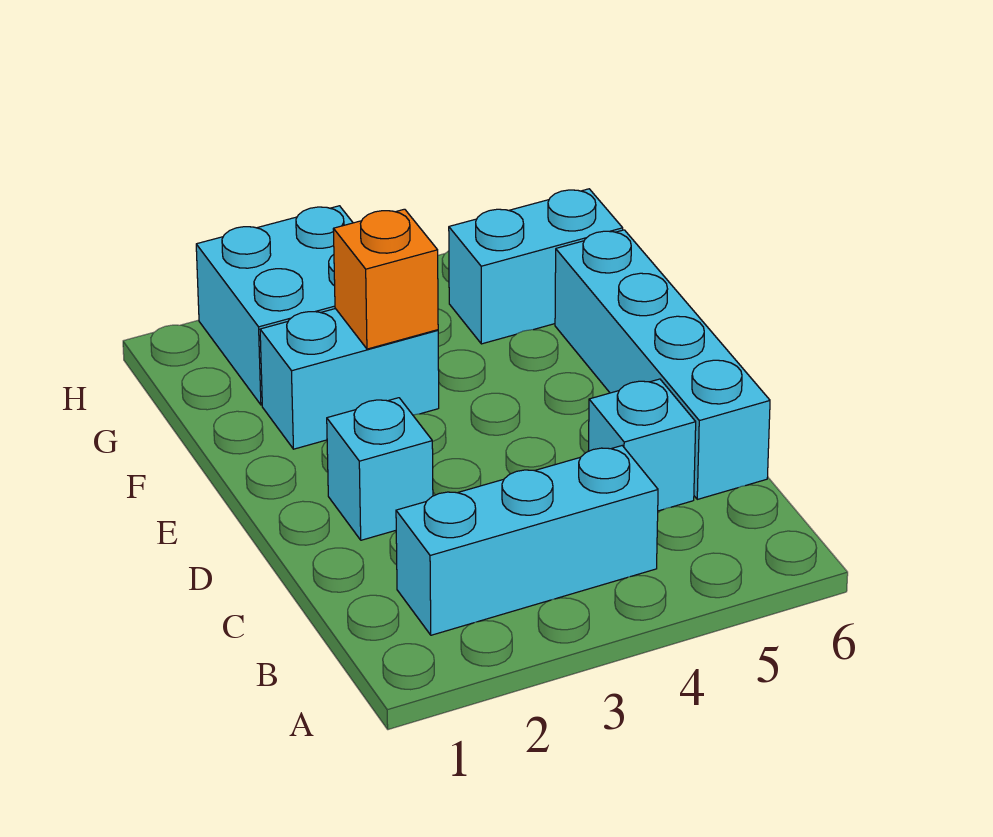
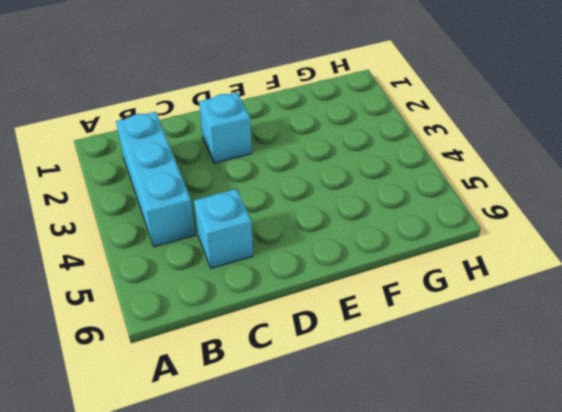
none -> cyan 1x4 brick [555,230,770,499]
none -> cyan 1x2 brick [260,309,439,449]

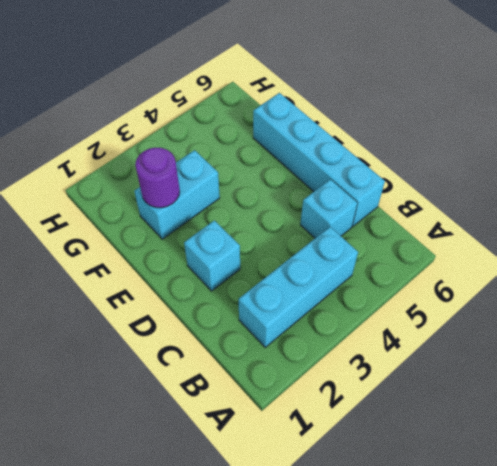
purple 1x1 round brick [135,148,180,208] -> none
none -> cyan 2x2 brick [196,206,353,405]
none -> cyan 1x2 brick [449,189,623,344]

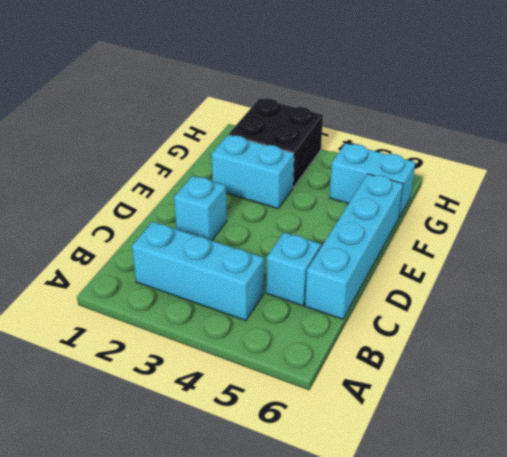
black 2x2 brick [229,98,323,188] -> cyan 2x2 brick [196,206,353,405]
none -> orange 1x1 brick [333,209,438,349]

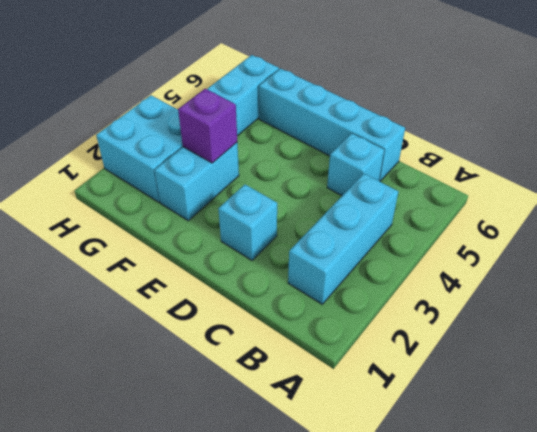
purple 1x1 brick [178,89,237,163] -> orange 1x1 brick [333,209,438,349]

